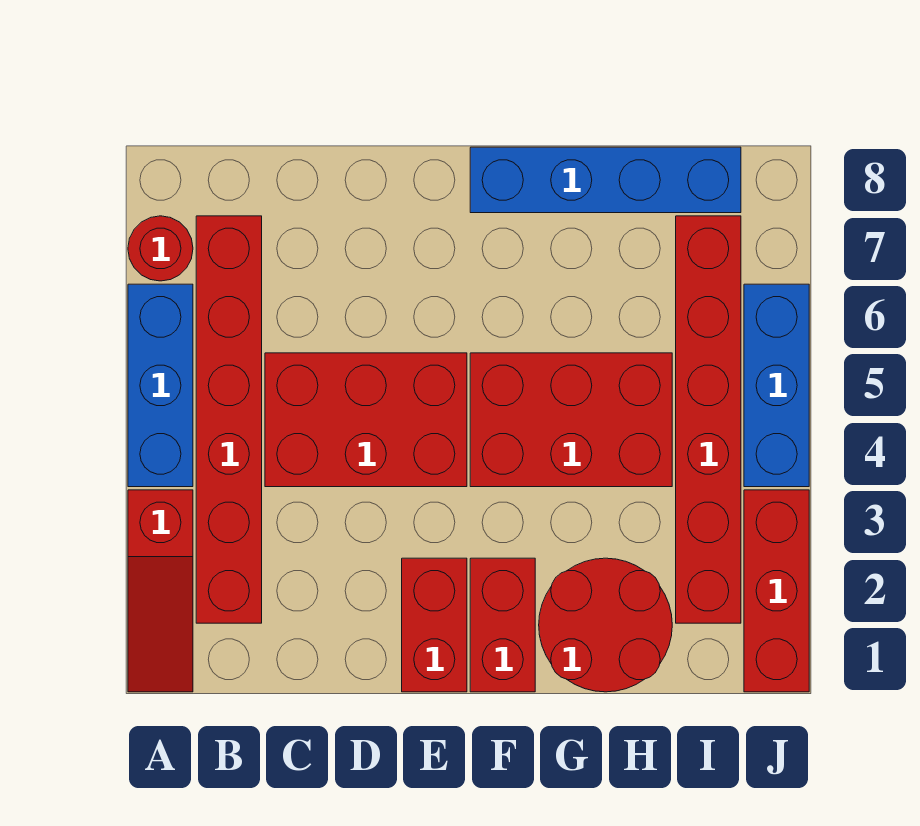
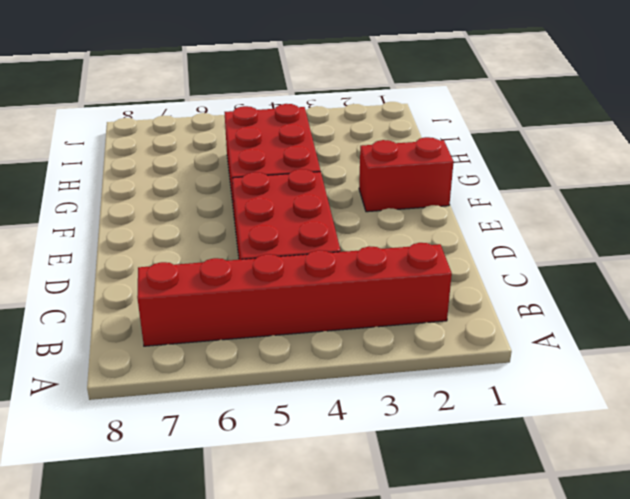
none -> red 1x3 slope [128,490,193,692]
none -> blue 1x3 brick [128,284,193,487]
none -> red 1x1 round brick [128,216,193,281]

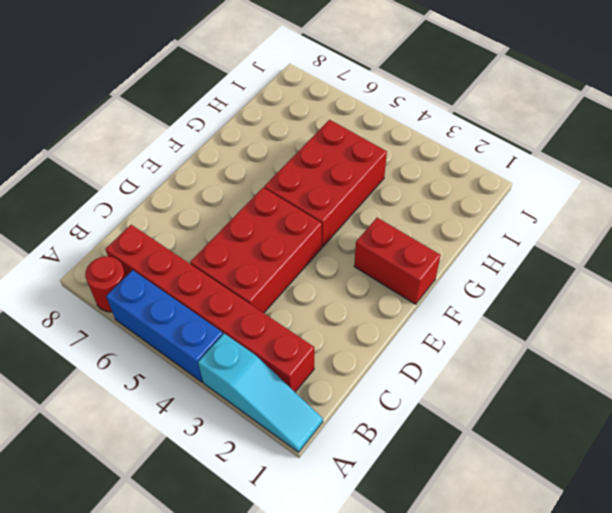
cyan 1x3 slope [198,334,323,452] -> red 1x3 slope [128,490,193,692]
none -> red 1x2 brick [402,558,467,692]
none -> blue 1x4 brick [470,147,741,213]
none -> red 2x2 round brick [539,558,672,692]

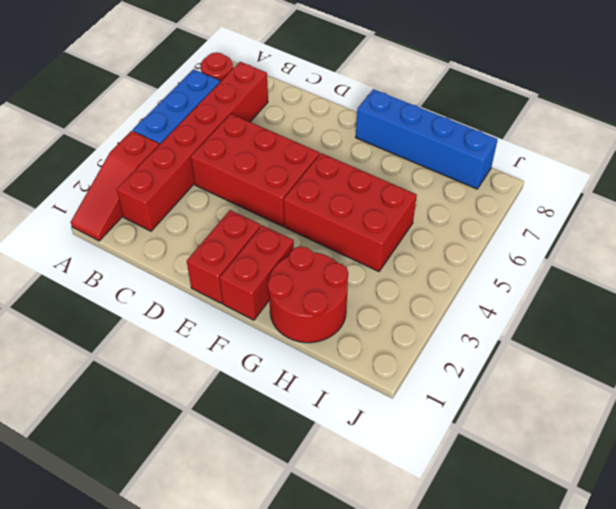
none -> red 1x6 brick [676,216,741,623]
none -> red 1x3 brick [744,490,809,692]
none -> blue 1x3 brick [744,284,809,487]

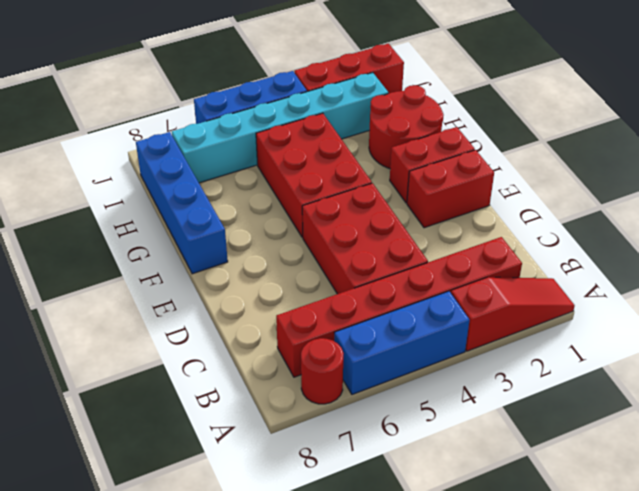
cyan 1x6 brick [172,73,388,183] -> red 1x6 brick [676,216,741,623]

